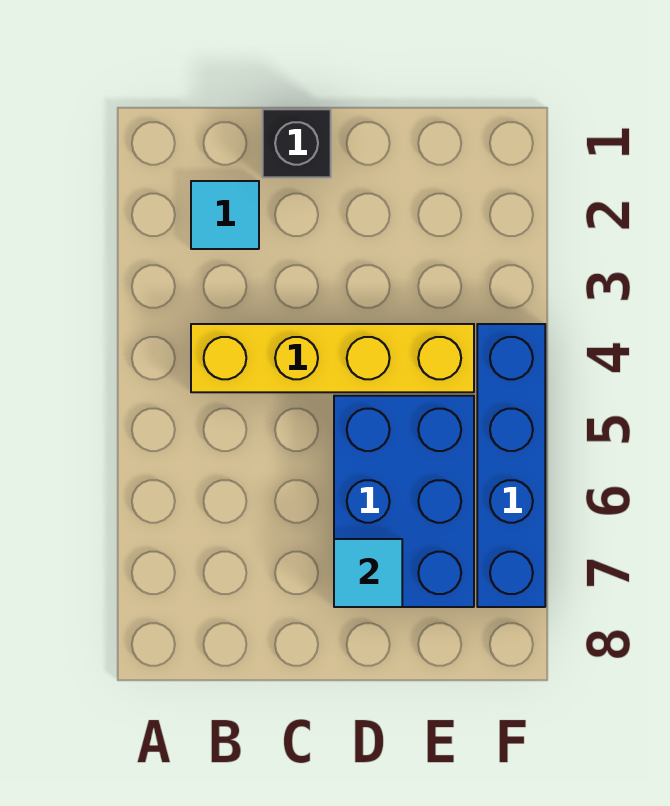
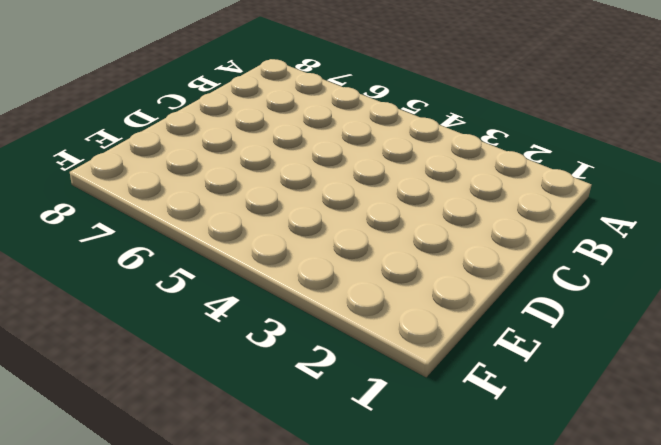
none -> cyan 1x1 tile [191,181,259,249]
none -> yellow 1x4 brick [191,324,474,392]

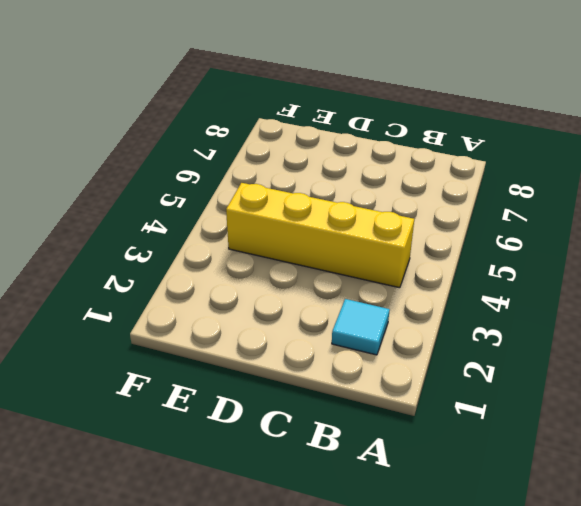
none -> black 1x1 brick [263,109,331,177]
none -> blue 2x3 brick [334,396,474,607]

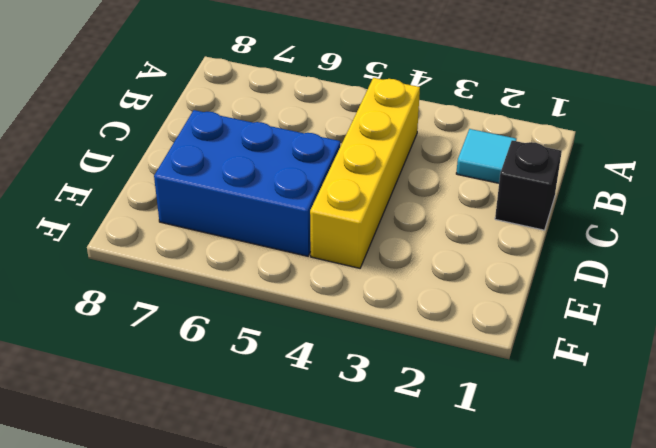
none -> blue 1x4 brick [477,324,545,607]
none -> cyan 1x1 tile [334,539,402,607]

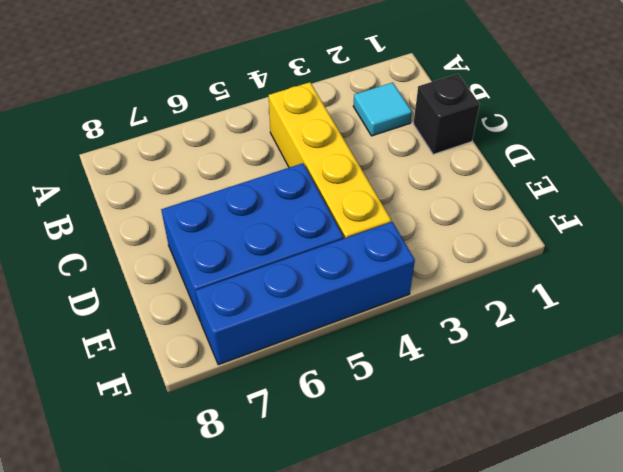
none -> cyan 1x1 tile [334,539,402,607]

